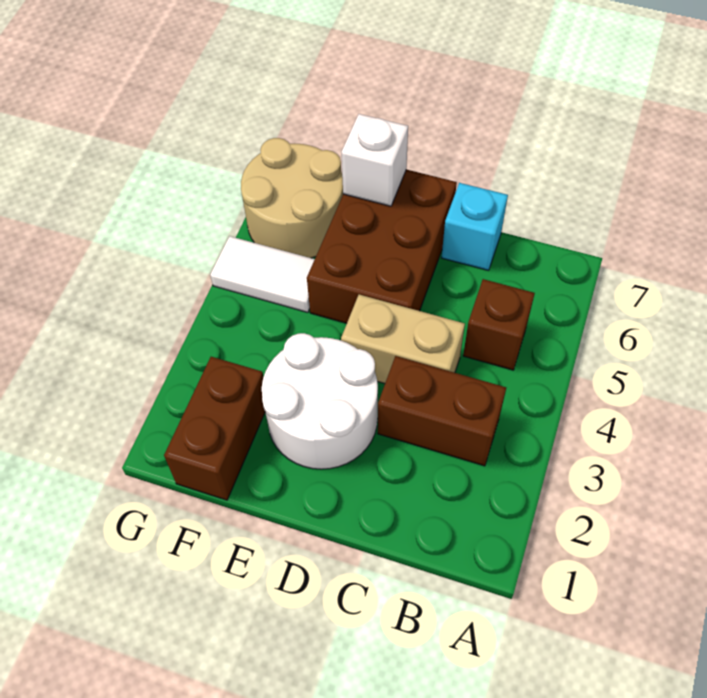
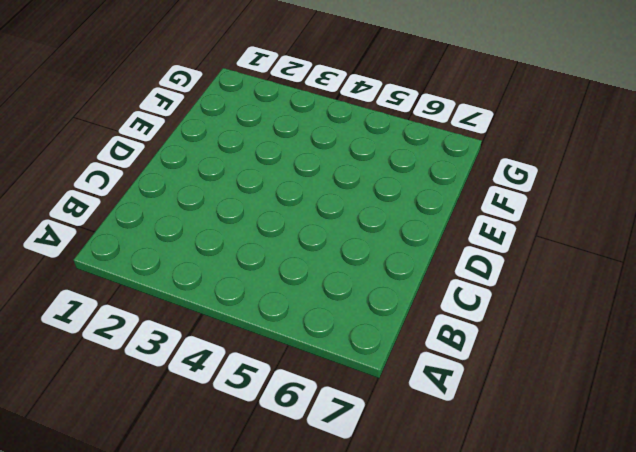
none -> brown 1x2 brick [378,356,506,466]
none -> brown 1x1 brick [463,279,535,370]

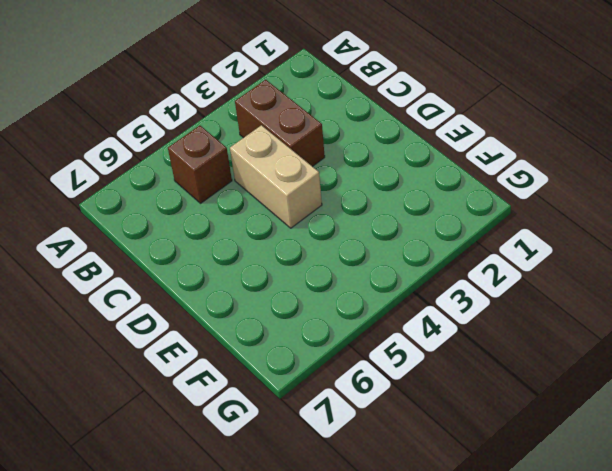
none -> cyan 1x1 brick [442,183,508,270]
none -> white 2x2 round brick [262,333,378,469]

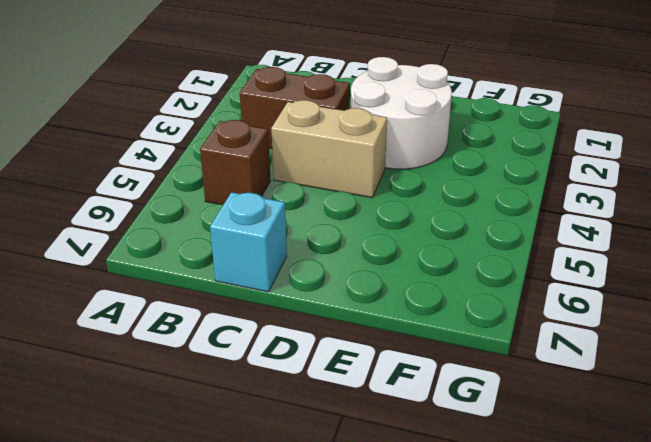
none -> brown 2x3 brick [307,169,457,323]
none -> brown 1x2 brick [164,357,265,500]

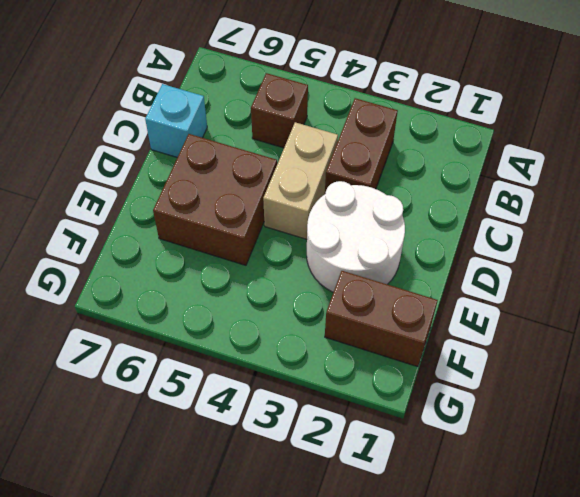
brown 2x2 brick [153,134,277,265] -> brown 2x3 brick [307,169,457,323]
none -> white 1x2 tile [210,236,315,312]
none -> tan 2x2 round brick [241,138,343,258]

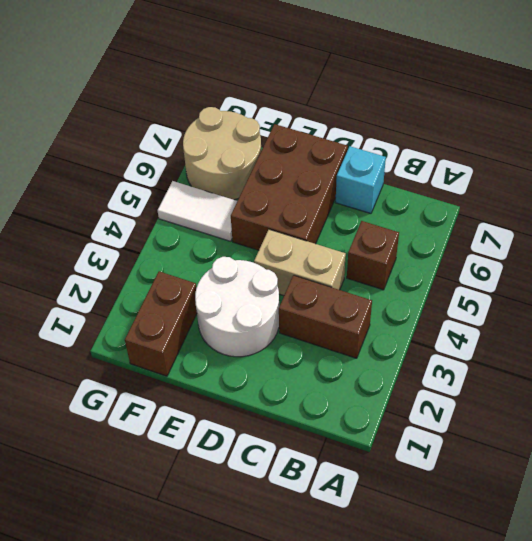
none -> white 1x1 brick [342,114,408,206]

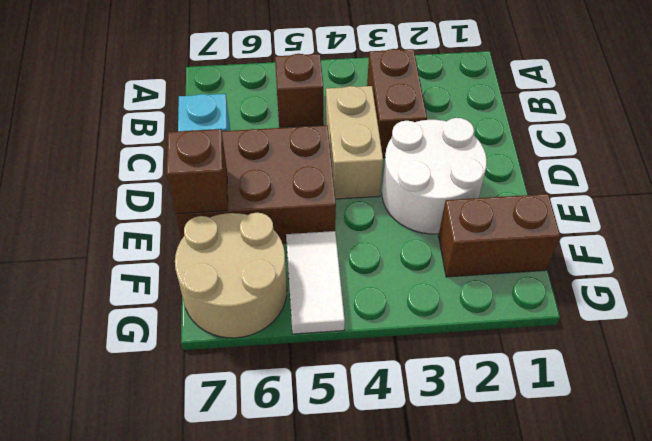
brown 1x1 brick [167,129,228,214] -> white 1x1 brick [342,114,408,206]

